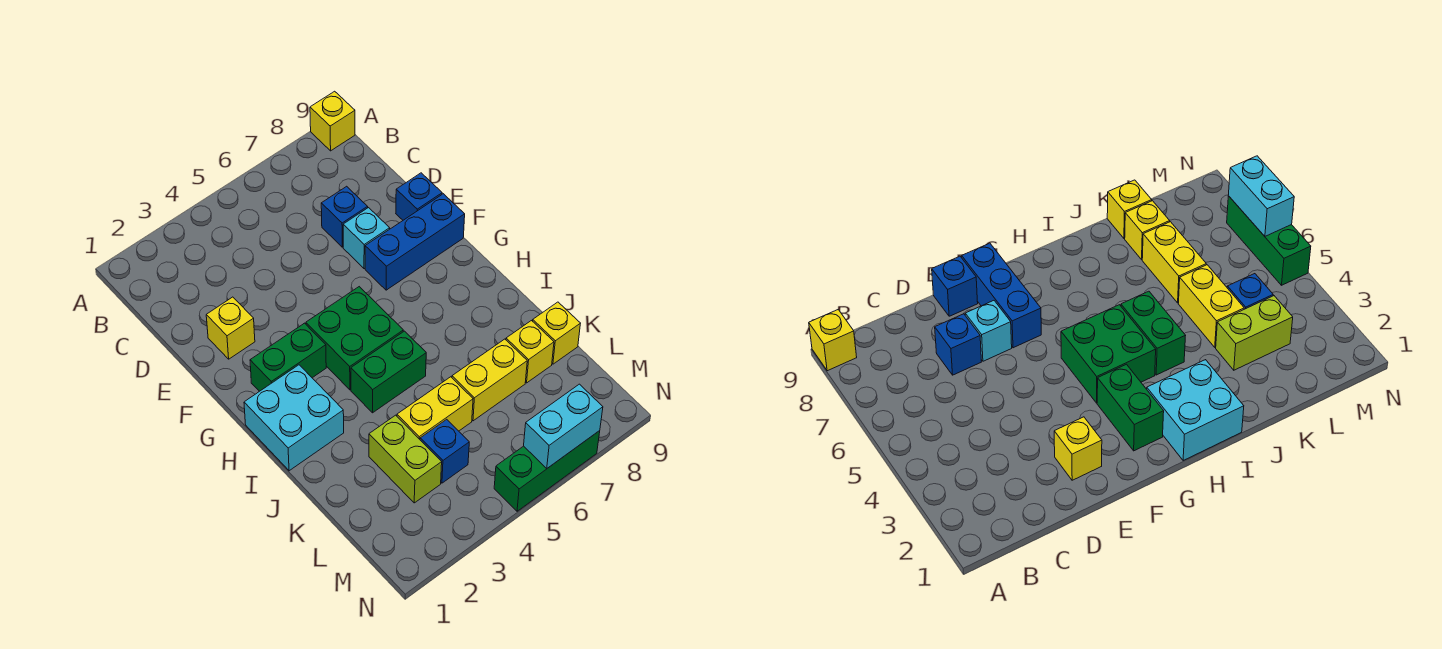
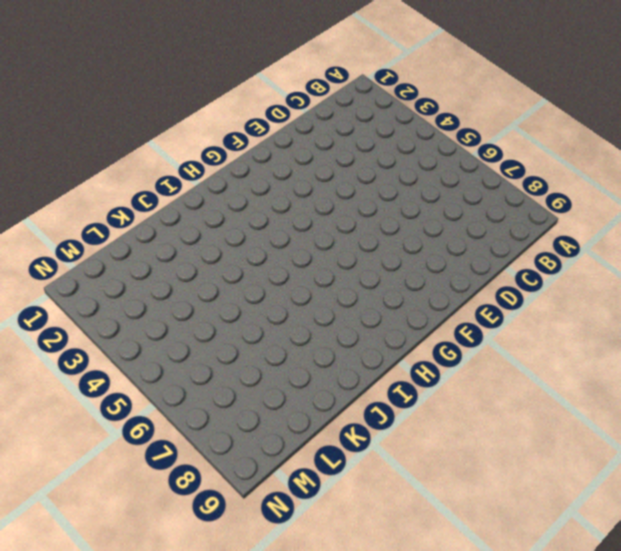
none -> yellow 1x1 brick [310,91,355,151]
none -> blue 1x1 brick [321,186,368,247]
none -> yellow 1x1 brick [206,297,255,359]

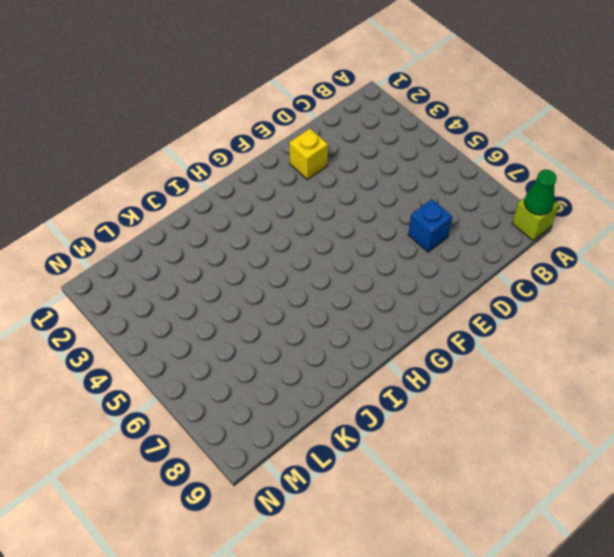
lime 1x1 brick [512,198,559,240] -> yellow 1x1 brick [310,91,355,151]
green 1x1 cone [524,170,556,215] -> none
none -> cyan 1x1 brick [343,208,390,269]
none -> blue 1x1 brick [396,173,442,220]
none -> blue 1x3 brick [365,194,465,290]

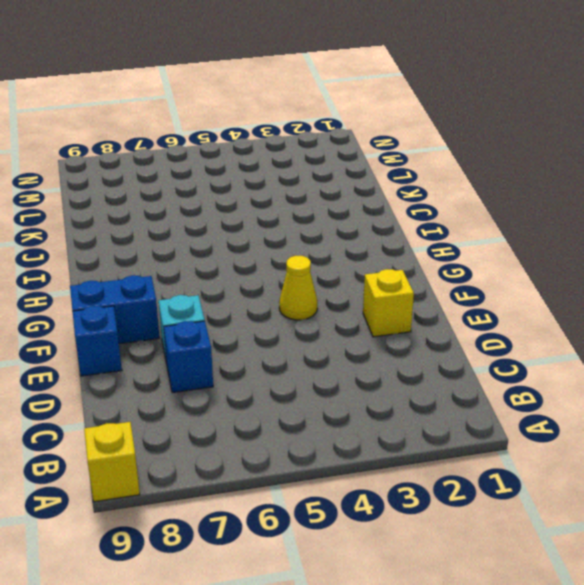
yellow 1x1 cone [279,256,317,320] -> none
blue 1x2 brick [70,275,159,344] -> blue 1x3 brick [365,194,465,290]
none -> green 1x2 brick [250,323,326,391]
none -> green 2x2 brick [306,287,403,390]
none -> cyan 2x2 brick [244,365,344,471]

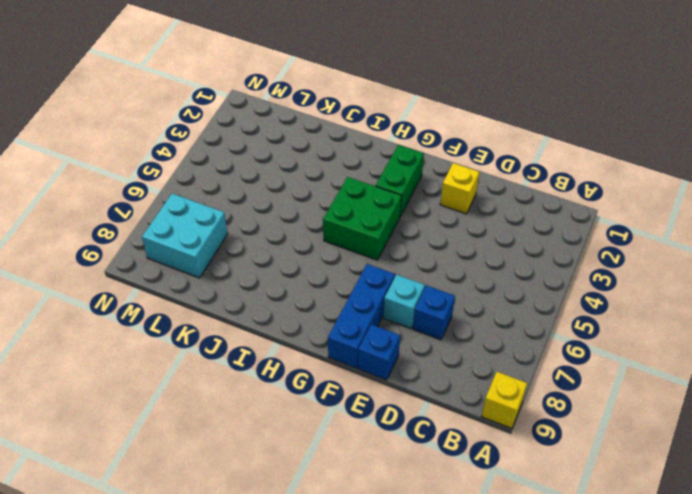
cyan 2x2 brick [142,193,228,278] -> cyan 2x2 brick moved to [244,365,344,471]
none -> green 1x2 brick [351,331,426,413]
none -> lime 1x2 brick [369,415,442,503]
none -> yellow 1x2 brick [397,377,473,439]

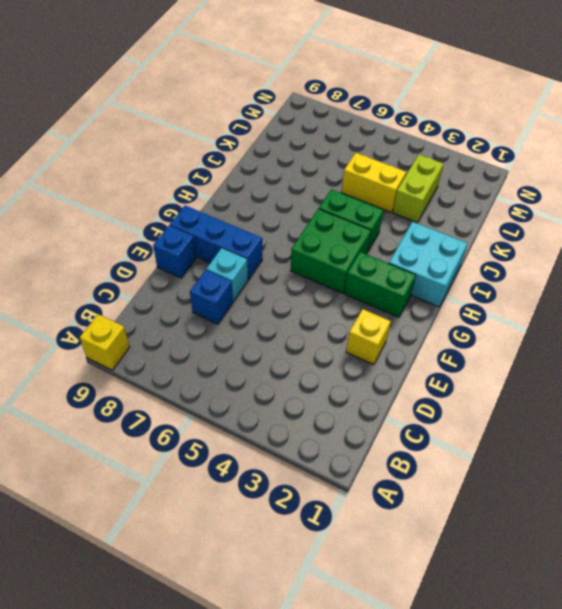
none -> yellow 1x2 brick [452,339,527,421]
none -> yellow 1x1 brick [506,321,554,383]
none -> yellow 1x1 brick [533,302,580,364]

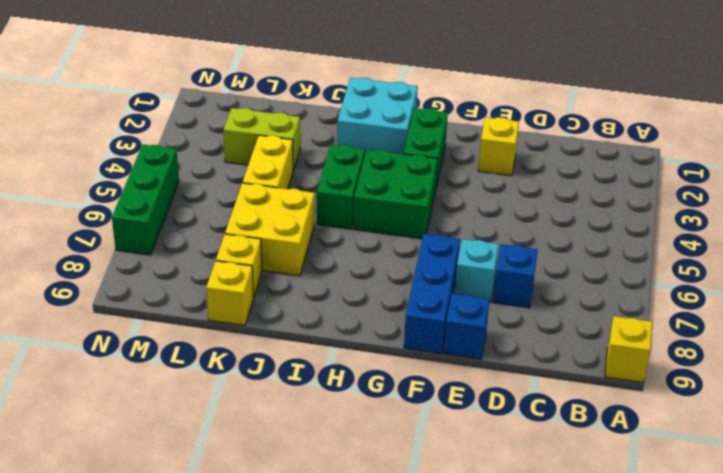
yellow 2x2 brick [225,183,315,276] -> yellow 1x2 brick [452,339,527,421]
none -> blue 1x1 brick [420,419,469,483]
none -> cyan 1x2 brick [524,384,603,468]

